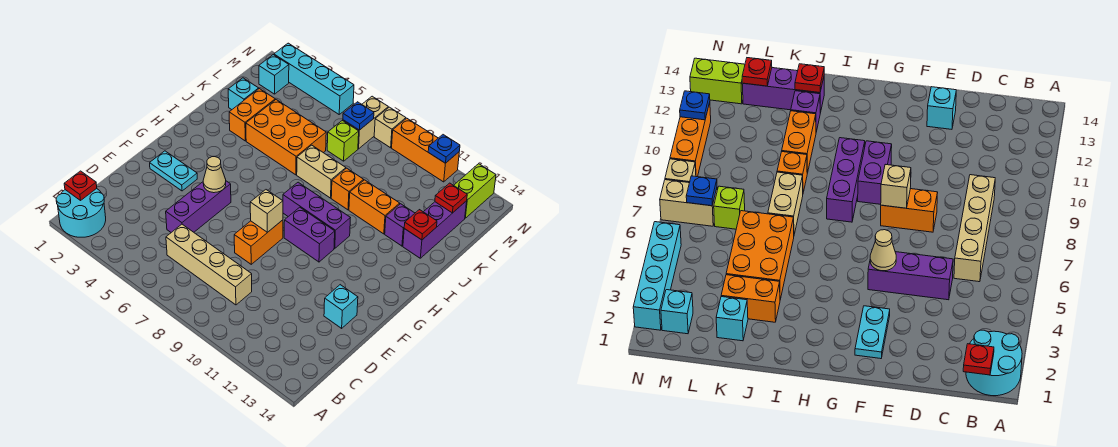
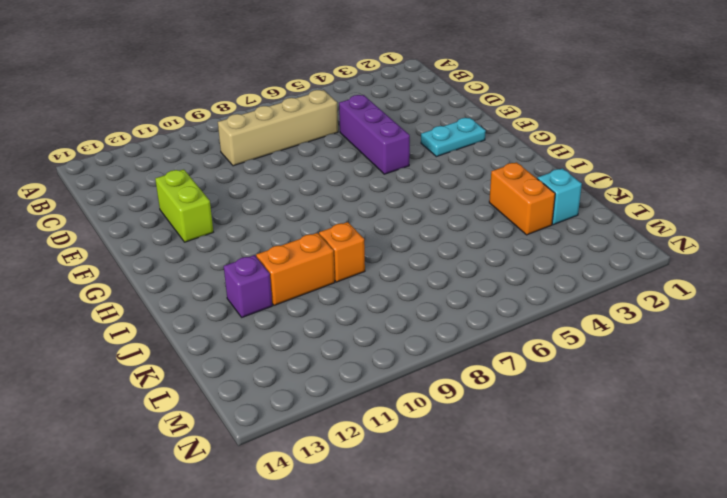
lime 1x2 brick [155,169,213,242] -> lime 1x2 brick moved to [454,164,496,218]
none -> cyan 2x2 round brick [56,189,106,237]
none -> orange 1x2 brick [234,220,283,264]
none -> cyan 1x1 brick [324,285,358,328]
none -> purple 1x2 brick [284,207,335,262]

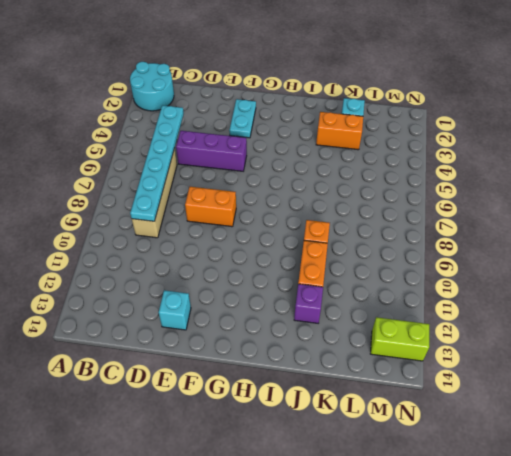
cyan 1x6 plate [130,105,184,221] -> none
none -> purple 1x2 brick [284,207,335,262]
none -> purple 1x3 brick [283,182,350,248]
none -> orange 2x3 brick [246,100,326,175]
none -> tan 1x2 brick [297,145,346,198]

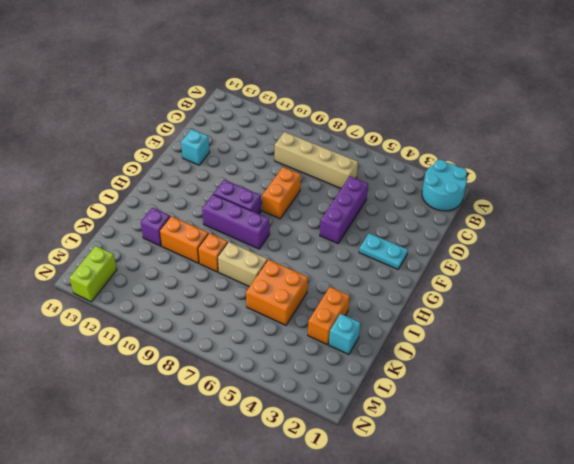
orange 2x2 brick [246,259,308,325] -> orange 2x3 brick [246,100,326,175]
none -> purple 1x3 brick [403,201,467,258]
none -> lime 1x1 brick [327,121,359,161]
none -> cyan 1x1 brick [259,55,289,94]
none -> tan 1x2 brick [343,96,388,149]

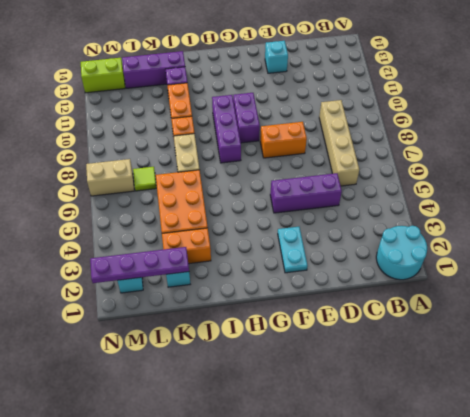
purple 1x4 plate [90,247,189,283] -> none
lime 1x1 tile [133,167,156,191] -> lime 1x1 brick [327,121,359,161]
none -> cyan 1x4 brick [274,43,354,114]
none -> tan 1x1 brick [374,107,406,148]
none -> orange 1x3 brick [392,118,459,182]
none -> red 1x1 plate [64,171,97,200]

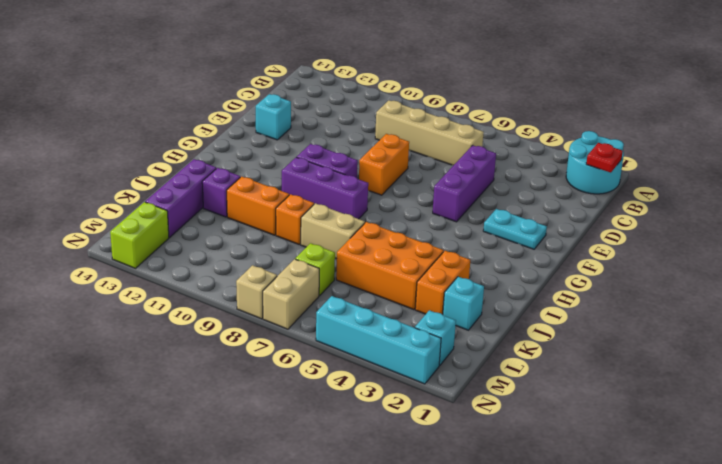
none -> orange 1x3 brick [392,118,459,182]
none -> tan 1x1 cone [203,157,226,193]
none -> tan 1x1 brick [250,190,283,232]
none -> red 1x1 plate [404,210,437,240]

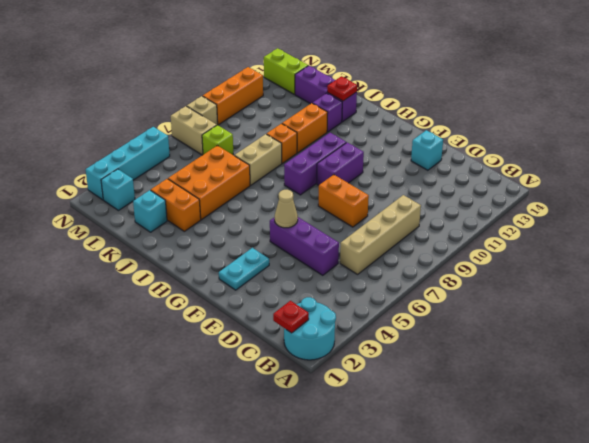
none -> tan 1x1 brick [250,190,283,232]
none -> red 1x1 plate [435,183,467,213]
none -> blue 1x1 plate [343,102,374,130]
none -> blue 1x1 plate [428,135,460,163]

